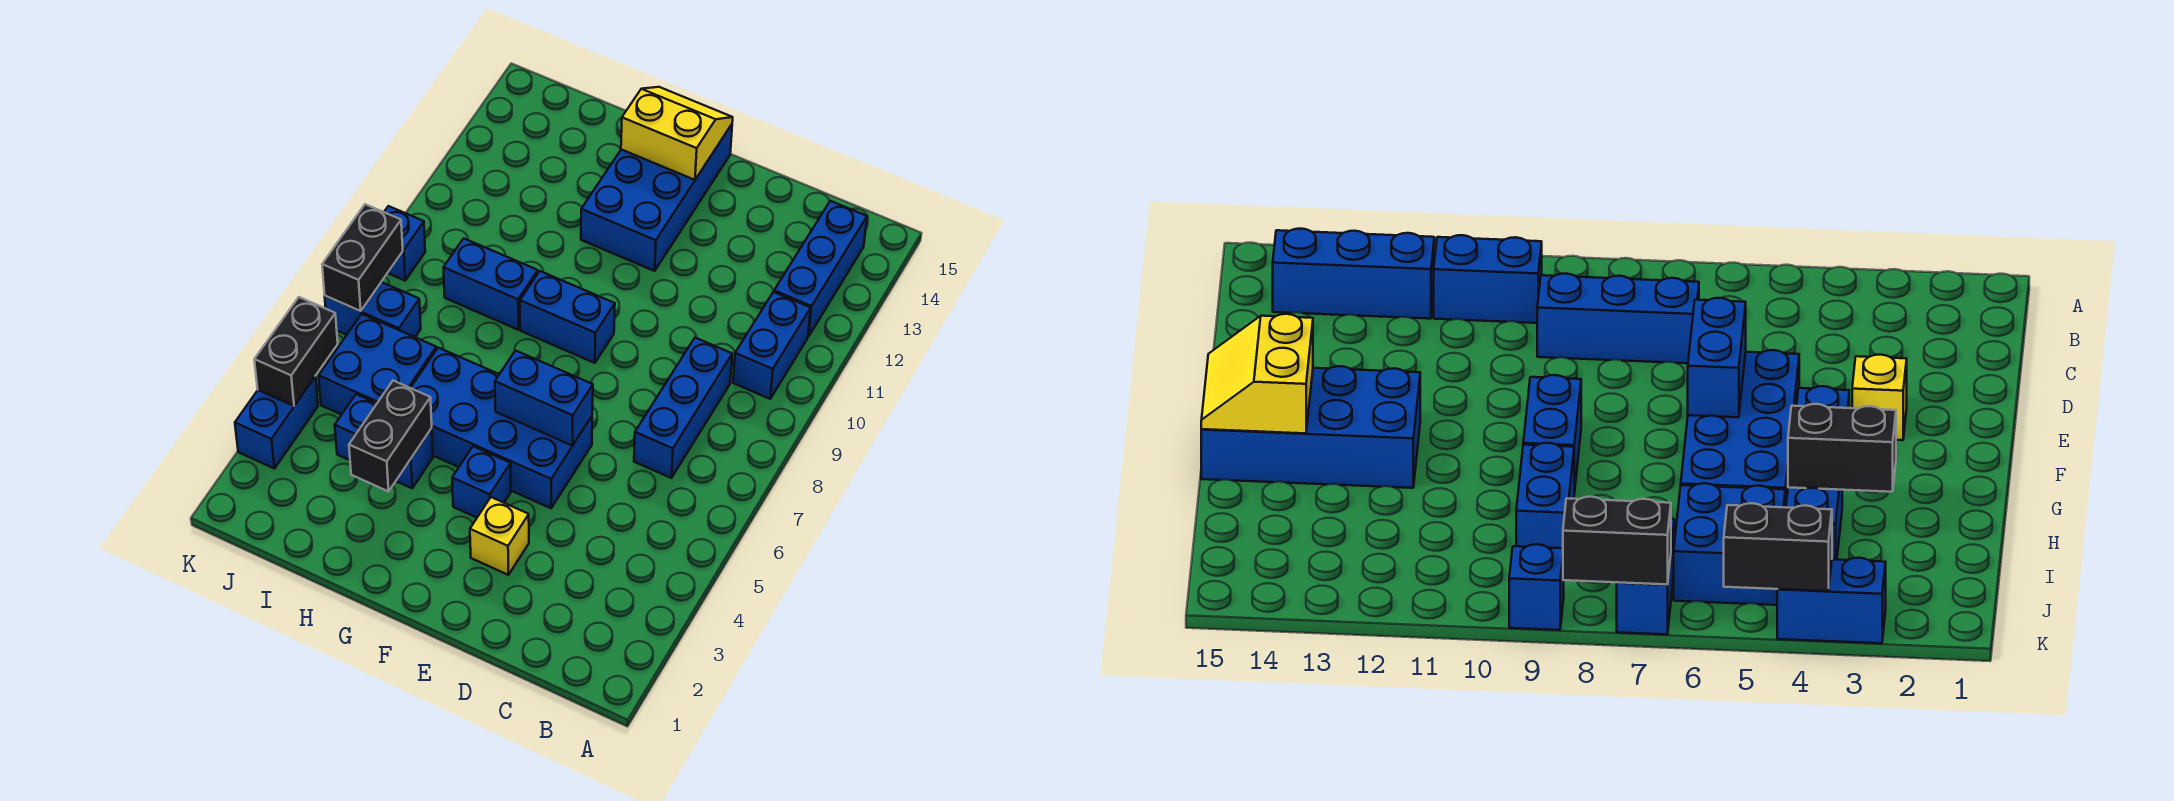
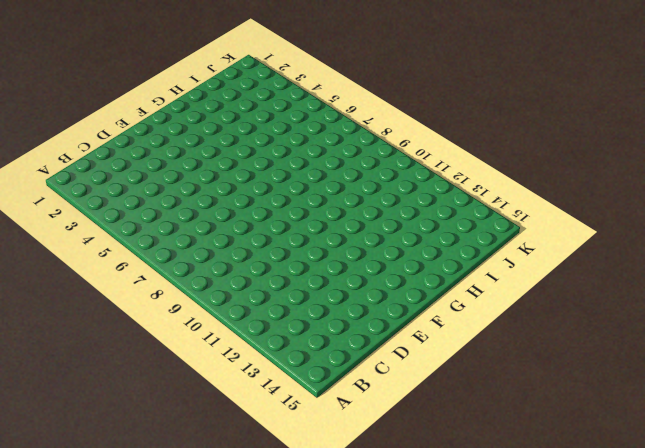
none -> blue 1x2 brick [733,292,811,399]
none -> blue 1x3 brick [774,201,867,336]
none -> blue 1x3 brick [634,338,732,478]

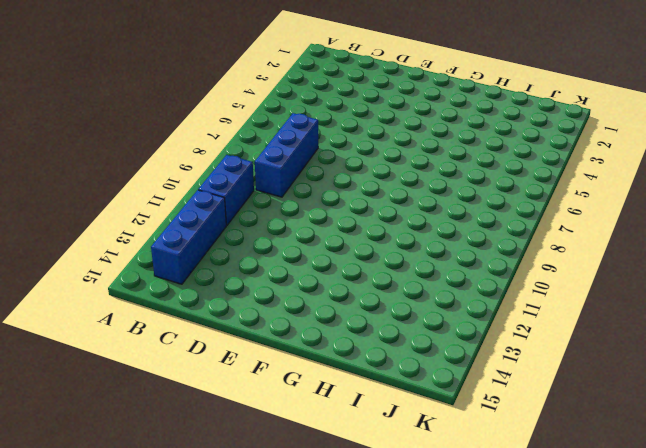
none -> yellow 1x1 brick [470,497,529,575]
none -> blue 2x4 brick [411,348,592,508]
none -> blue 1x1 brick [452,446,511,518]

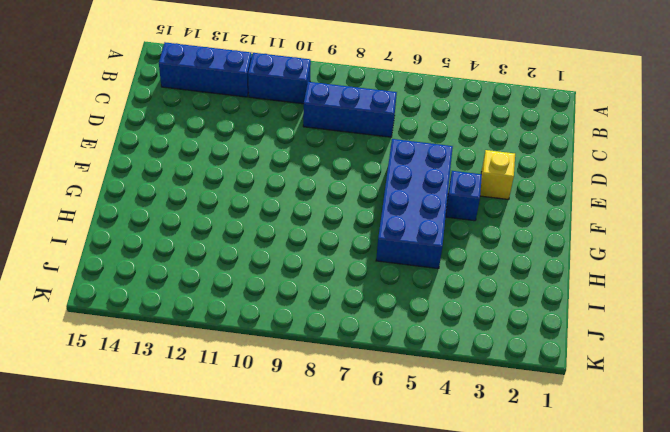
none -> blue 1x2 brick [520,271,615,363]
none -> blue 2x4 brick [581,124,732,271]
none -> blue 1x2 brick [335,394,433,488]

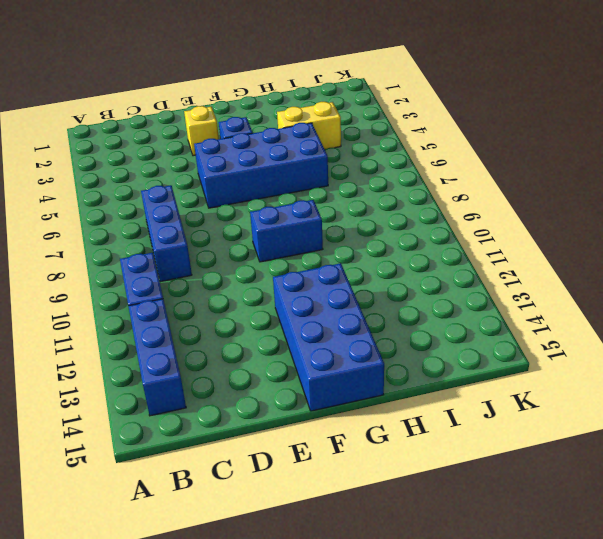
yellow 1x2 brick [277,102,341,149] -> blue 1x2 brick [335,394,433,488]
none -> blue 1x2 brick [444,238,538,330]
none -> blue 2x2 brick [319,314,436,415]
none -> blue 1x2 brick [325,282,421,337]

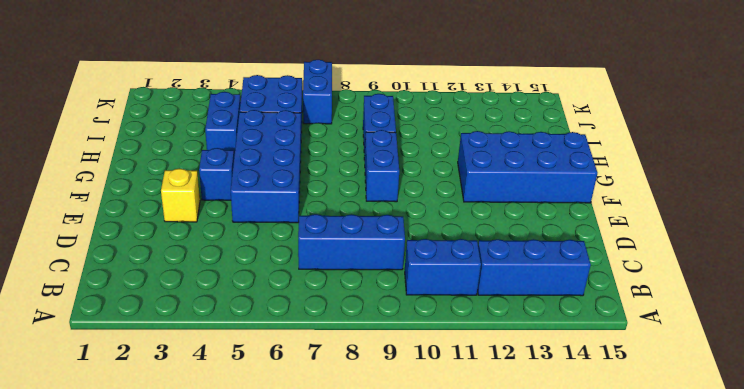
none -> blue 1x2 brick [235,376,318,469]
none -> blue 1x1 brick [384,206,425,280]
none -> blue 1x2 brick [495,351,593,446]

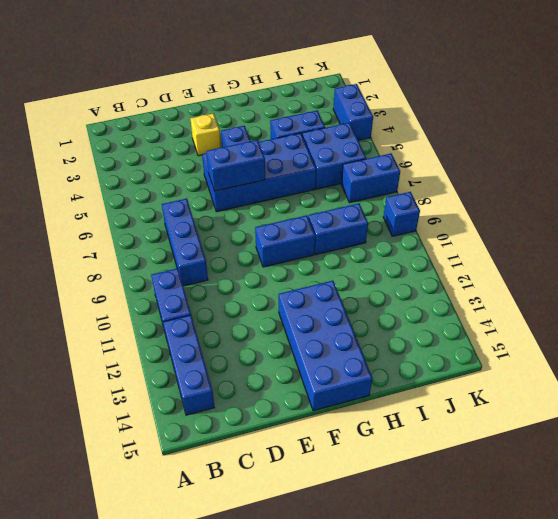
none -> yellow 2x2 slope [621,87,733,180]
none -> black 1x2 brick [349,381,432,491]
none -> black 1x2 brick [254,297,338,406]

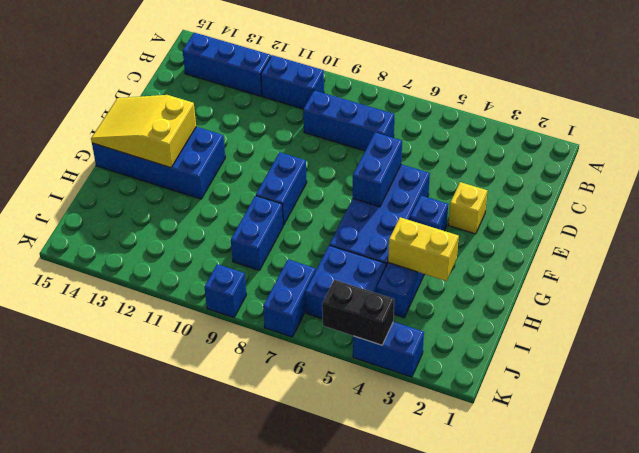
yellow 2x3 slope [91,95,196,168] -> yellow 2x2 slope [621,87,733,180]
yellow 1x2 brick [388,217,459,281] -> black 1x2 brick [349,381,432,491]
none -> black 1x2 brick [322,204,403,311]

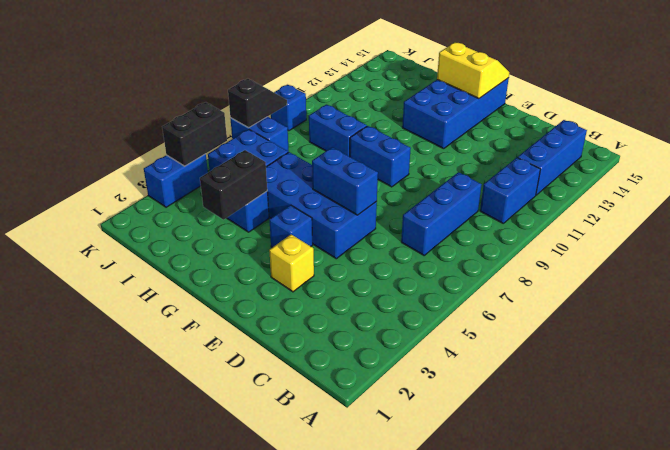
black 1x2 slope [228,79,287,128] -> black 1x2 brick [322,204,403,311]

